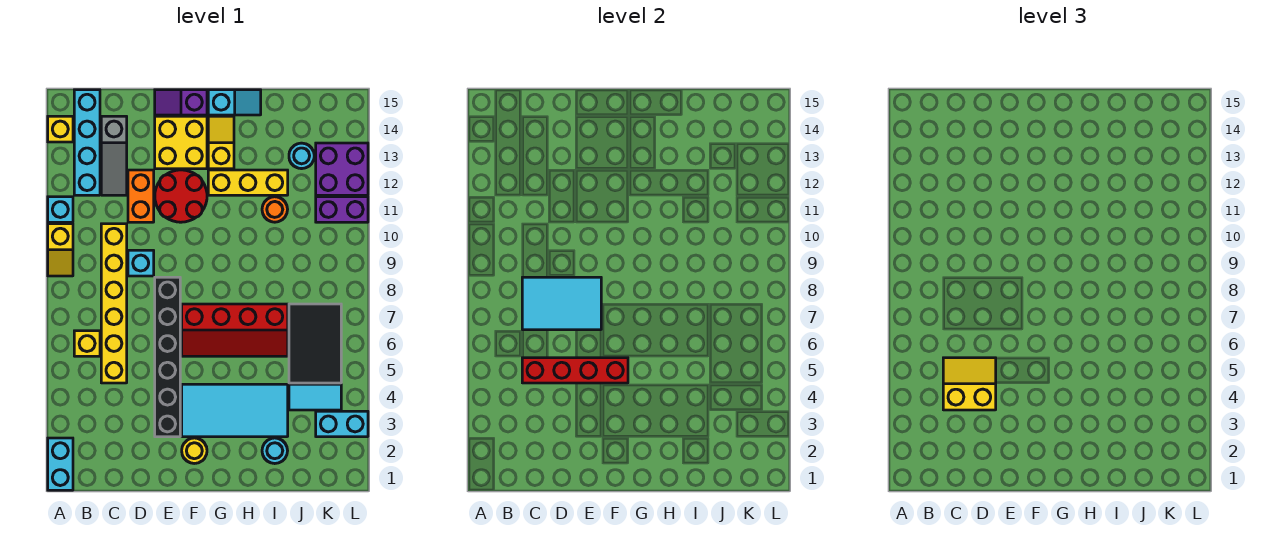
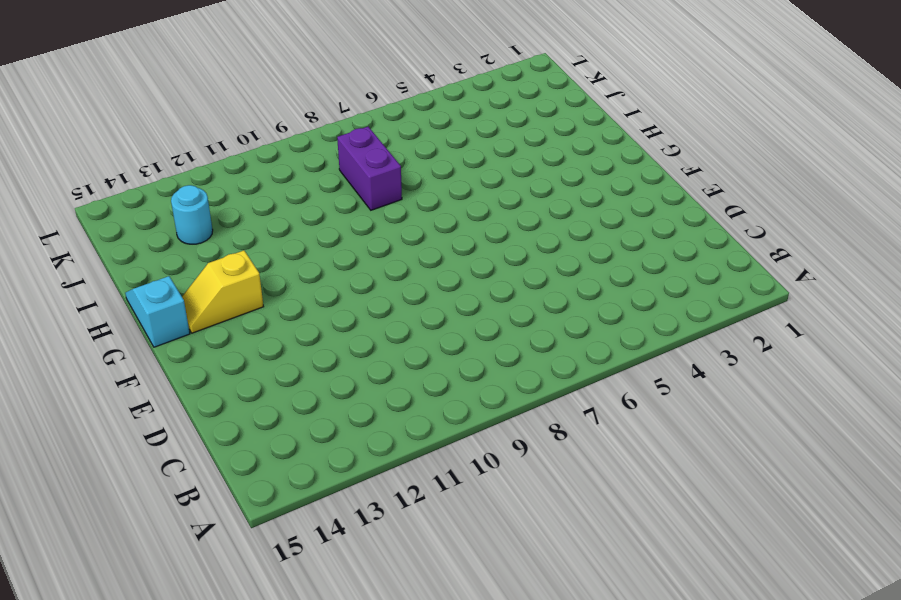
purple 1x2 brick [337,127,402,210] -> purple 1x2 brick moved to [316,197,368,222]
none -> cyan 1x2 brick [48,438,73,490]
none -> yellow 1x2 slope [48,224,73,276]
none -> cyan 1x1 brick [48,197,73,222]
none -> yellow 1x1 brick [48,116,73,142]

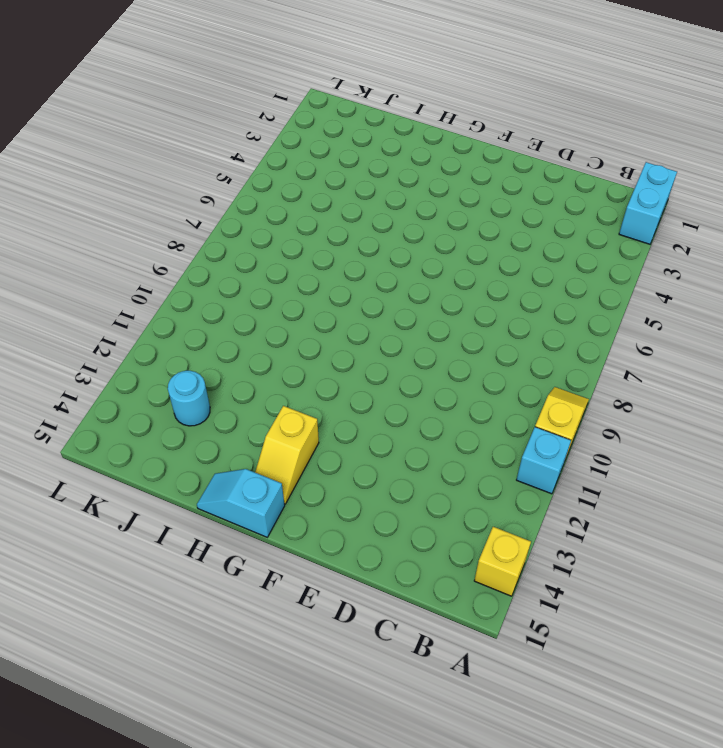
none -> yellow 1x1 brick [74,331,100,356]
none -> cyan 1x4 brick [74,90,100,195]
none -> yellow 1x6 brick [101,224,127,383]
none -> grey 1x3 slope [101,116,127,195]

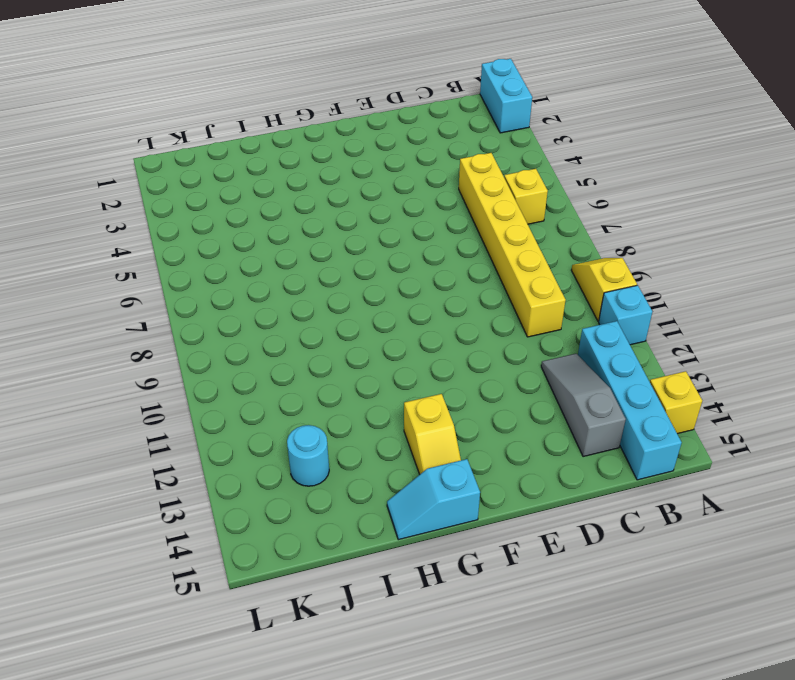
none -> cyan 1x1 brick [128,250,154,276]
none -> orange 1x2 brick [128,170,154,222]
none -> black 1x6 brick [155,277,180,437]
none -> red 2x2 round brick [155,170,207,222]

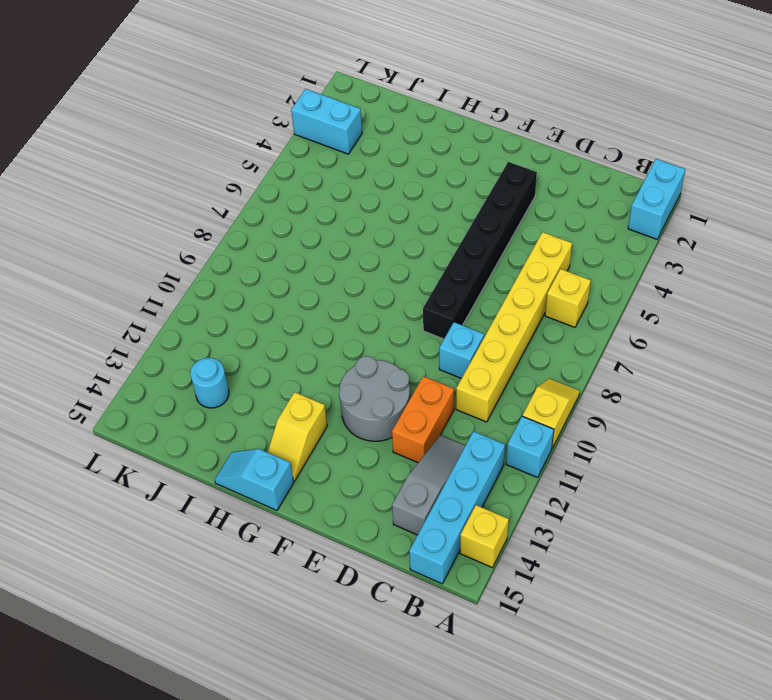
grey 2x2 round brick [339,356,410,441] -> red 2x2 round brick [155,170,207,222]
none -> yellow 2x2 brick [155,116,207,169]
none -> purple 1x2 slope [155,90,207,115]
none -> yellow 1x1 round brick [182,438,207,464]
none -> cyan 2x4 tile [182,384,288,437]

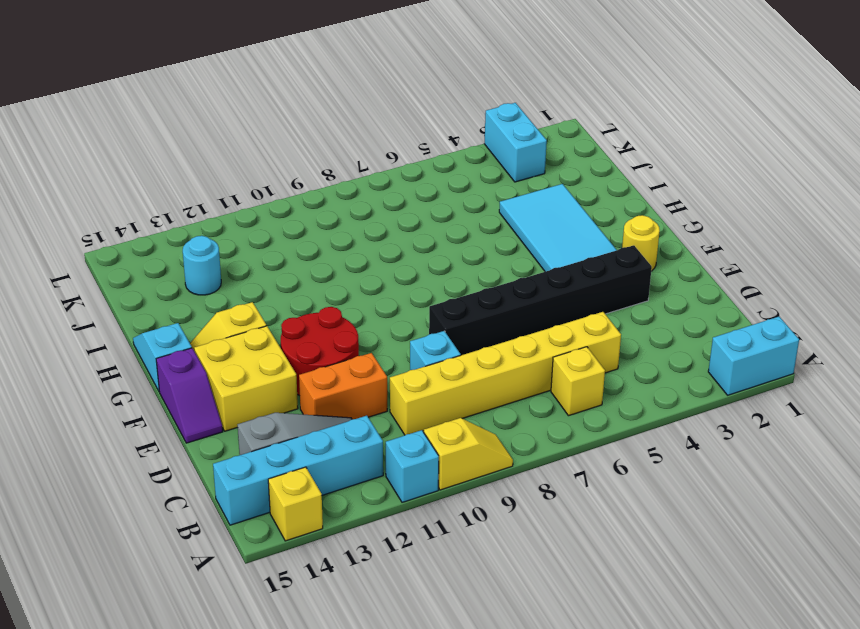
none -> red 2x4 slope [182,304,288,356]
none -> yellow 1x3 brick [208,170,288,195]
none -> cyan 1x1 round brick [262,438,288,464]
none -> orange 1x1 round brick [262,197,288,222]

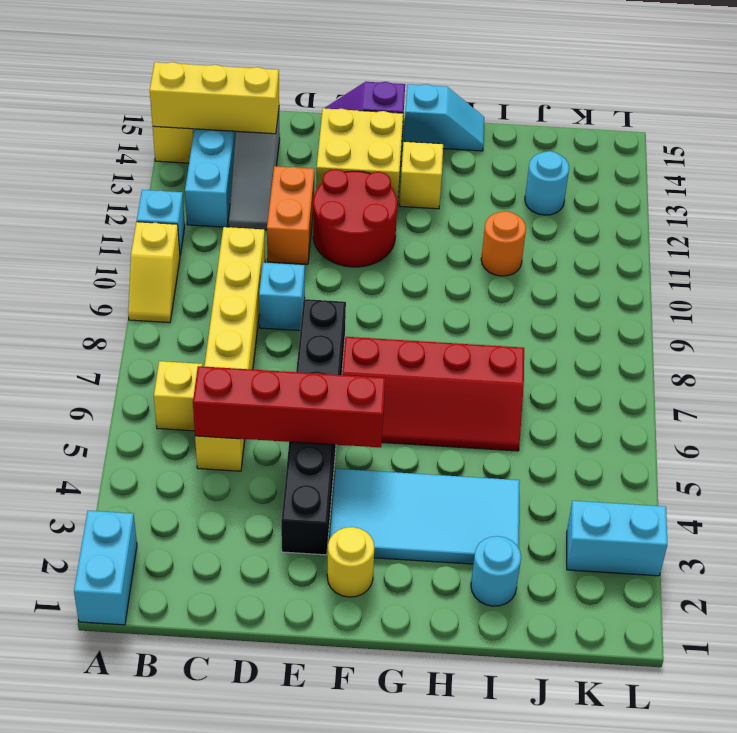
yellow 1x3 brick [150,62,279,134] -> yellow 1x3 brick moved to [208,170,288,195]
none -> cyan 1x2 tile [289,384,341,410]
none -> black 2x3 tile [289,304,341,383]
none -> purple 1x2 brick [316,197,368,222]
none -> purple 2x2 brick [316,143,368,195]

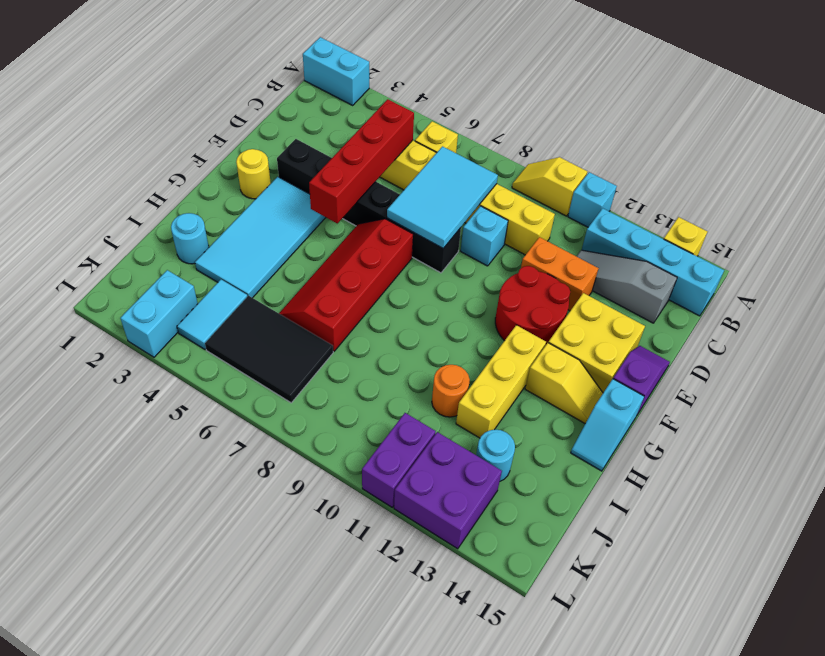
none -> yellow 2x2 slope [943,358,996,410]

